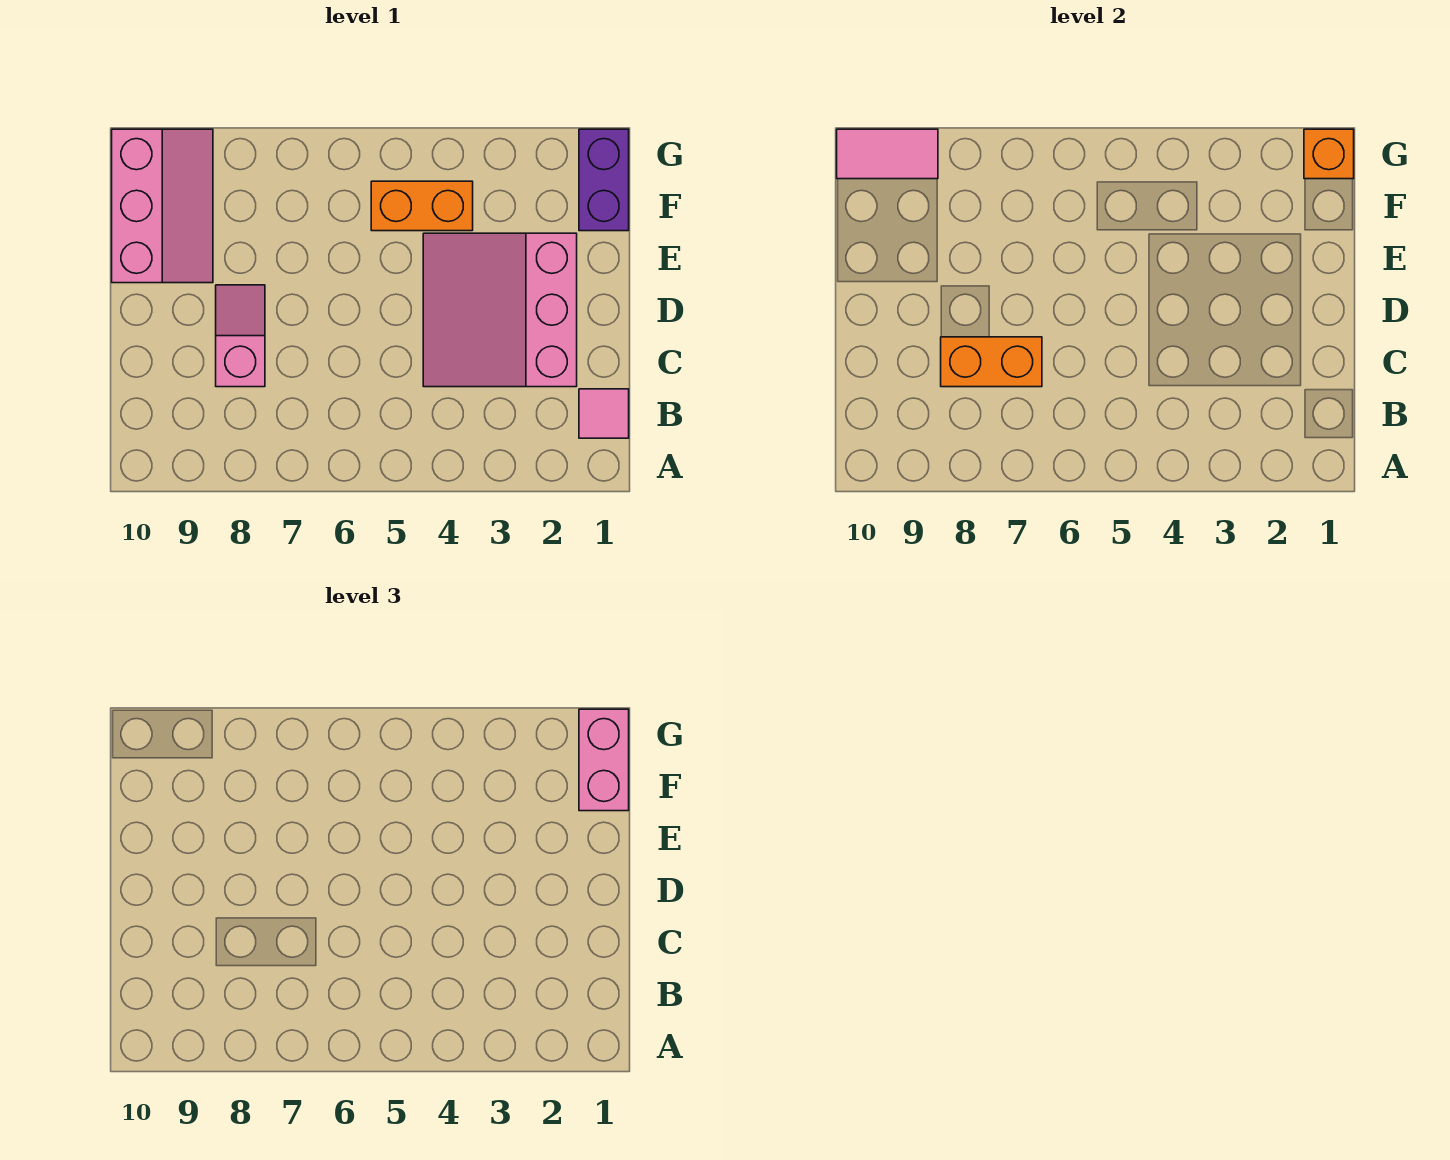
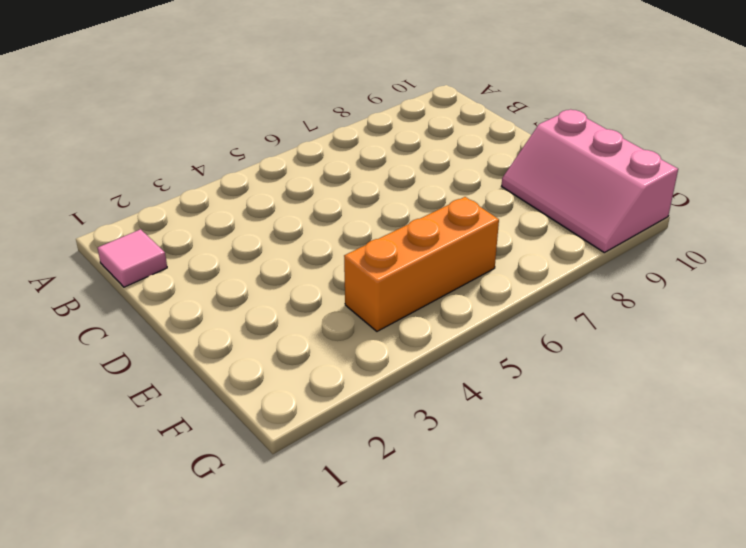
orange 1x3 brick [344,197,499,331] -> orange 1x2 brick [371,181,473,231]
none -> pink 3x3 slope [423,233,577,387]
none -> pink 1x2 slope [216,285,265,387]

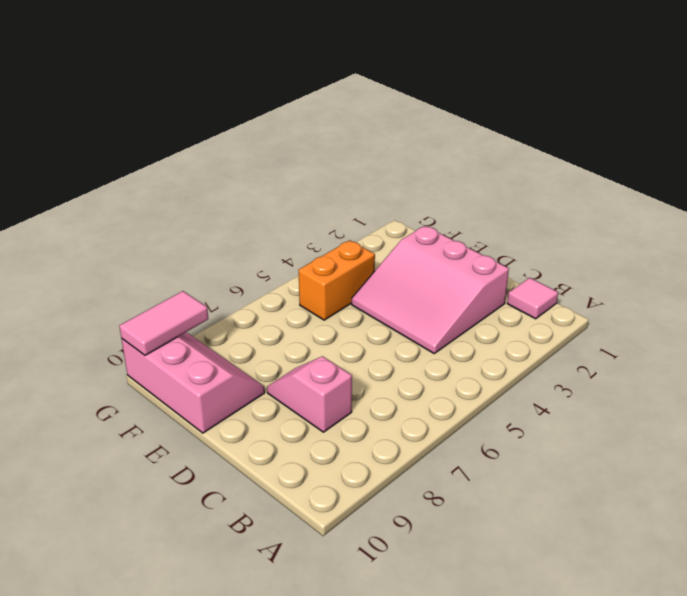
none -> purple 1x2 brick [579,129,629,231]
none -> orange 1x2 brick [941,337,1042,387]

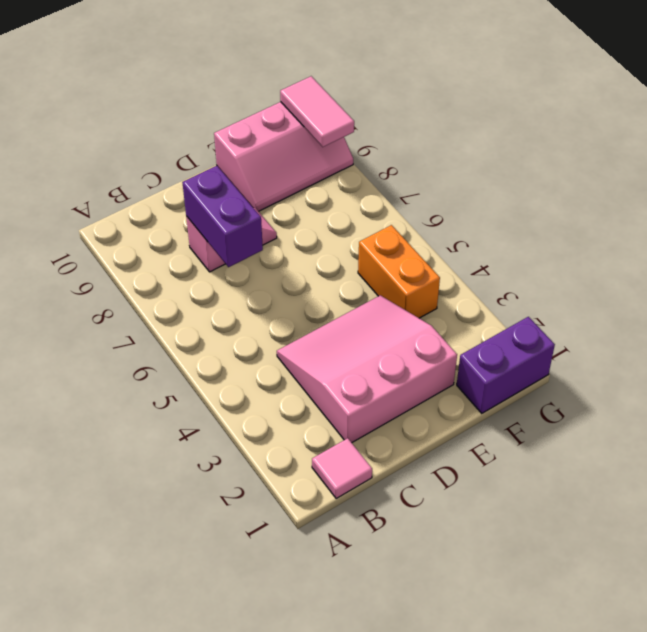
purple 1x2 brick [182,166,263,267] -> orange 1x2 brick [941,337,1042,387]
none -> orange 1x1 brick [1304,129,1354,179]
none -> pink 1x2 brick [579,709,629,811]

